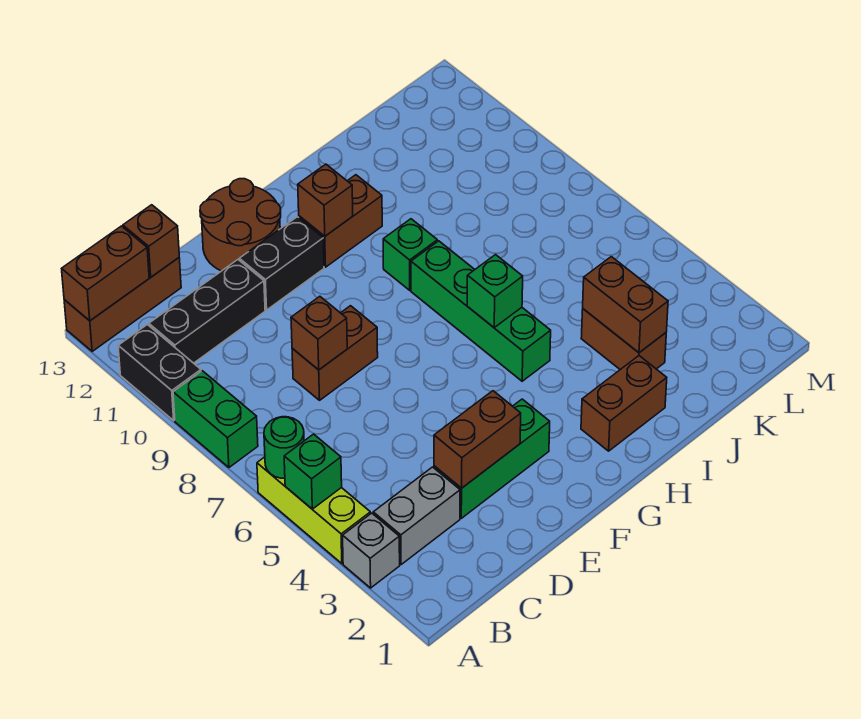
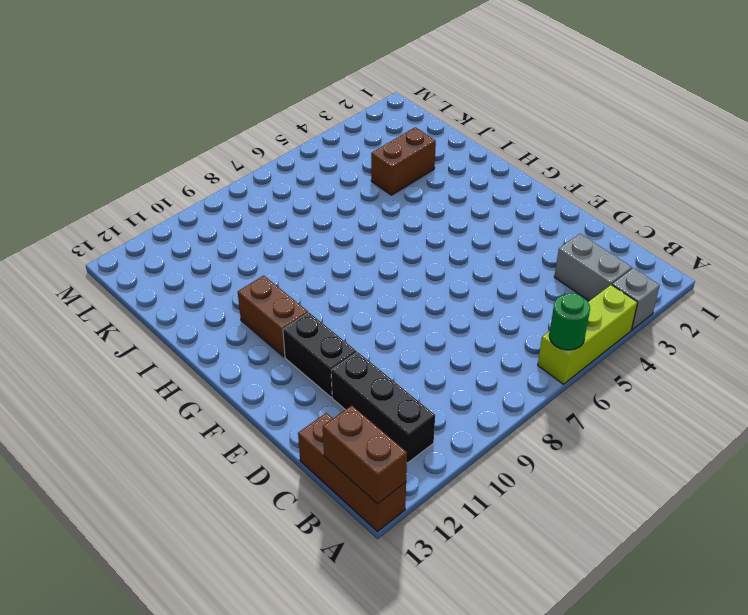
none -> green 1x2 brick [173,371,258,468]
none -> black 1x2 brick [118,325,201,420]
none -> green 1x3 brick [434,399,550,518]

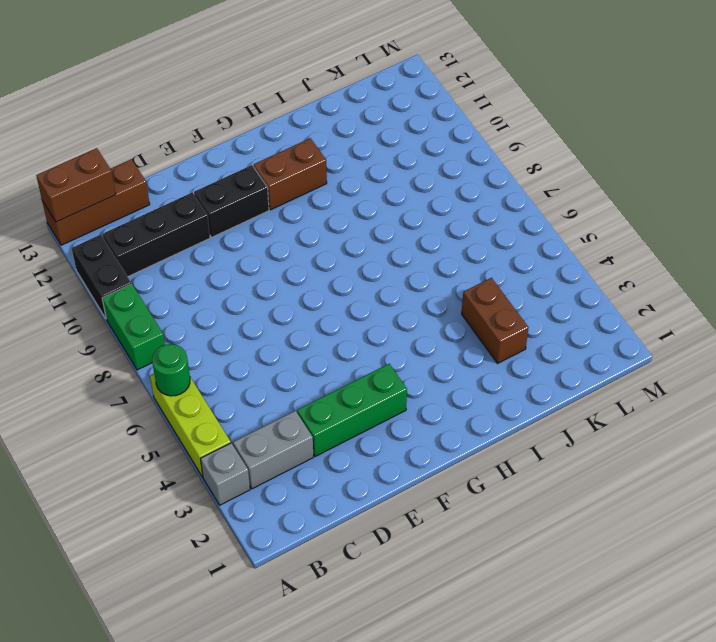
none -> brown 1x2 brick [292,306,378,400]
none -> brown 2x2 round brick [200,179,281,271]
none -> brown 1x2 brick [581,356,667,451]

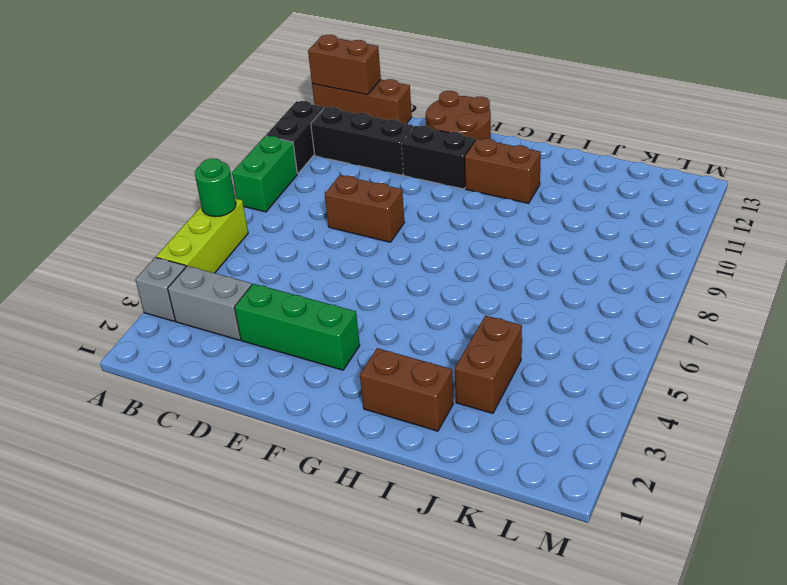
none -> green 1x4 brick [411,241,551,381]
none -> green 1x1 brick [383,219,437,290]
none -> green 1x1 brick [284,434,342,509]

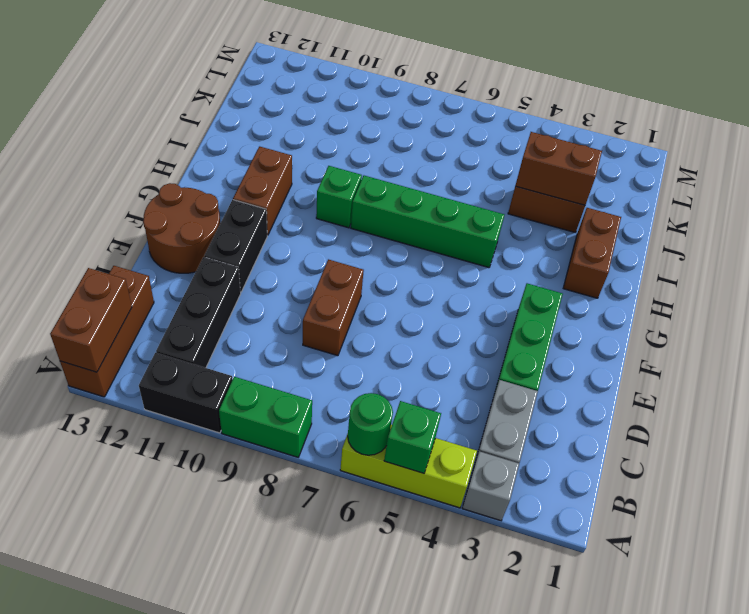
none -> brown 1x1 brick [123,205,179,277]
none -> brown 1x2 brick [434,391,521,488]
none -> brown 1x1 brick [291,296,347,370]

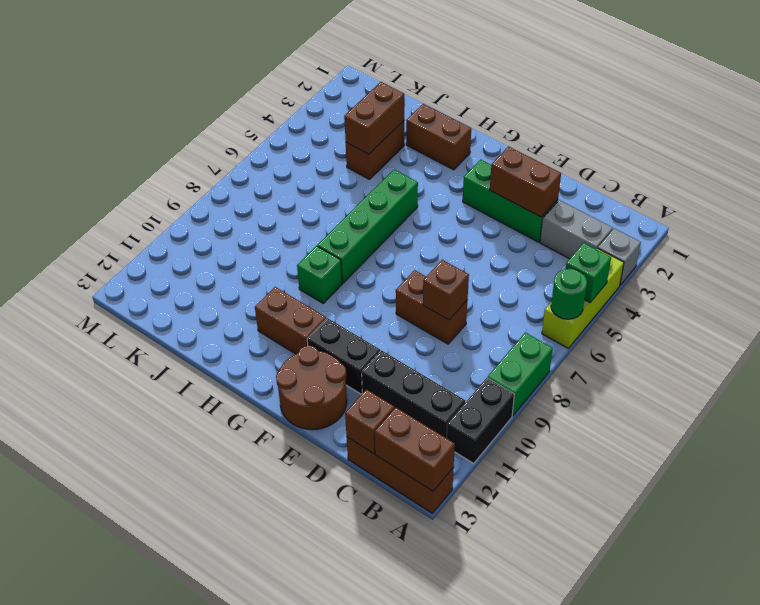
none -> brown 1x1 brick [298,164,353,236]
none -> green 1x1 brick [467,255,523,327]

